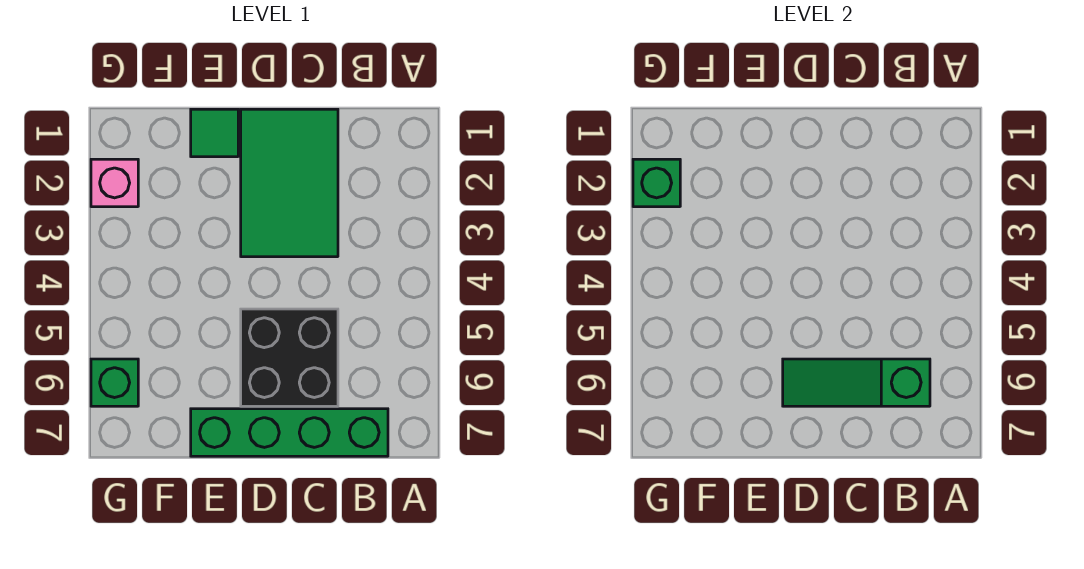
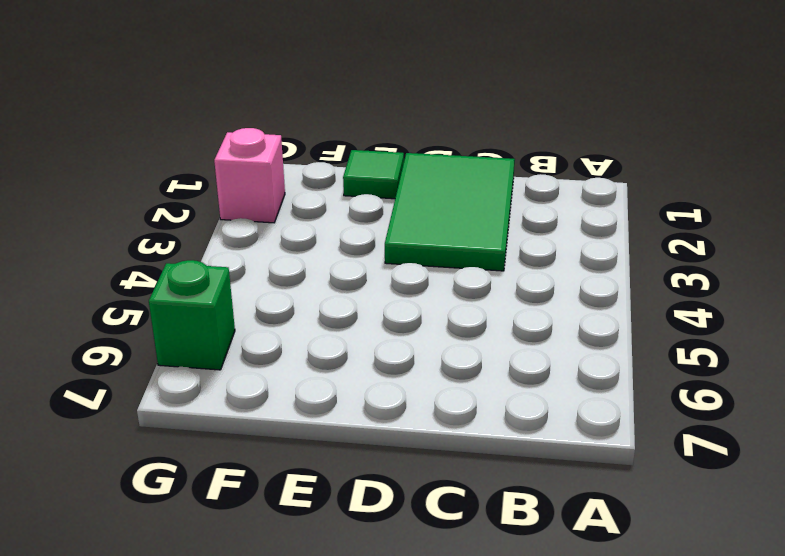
none -> green 1x4 brick [191,409,388,456]
none -> black 2x2 brick [241,309,338,406]

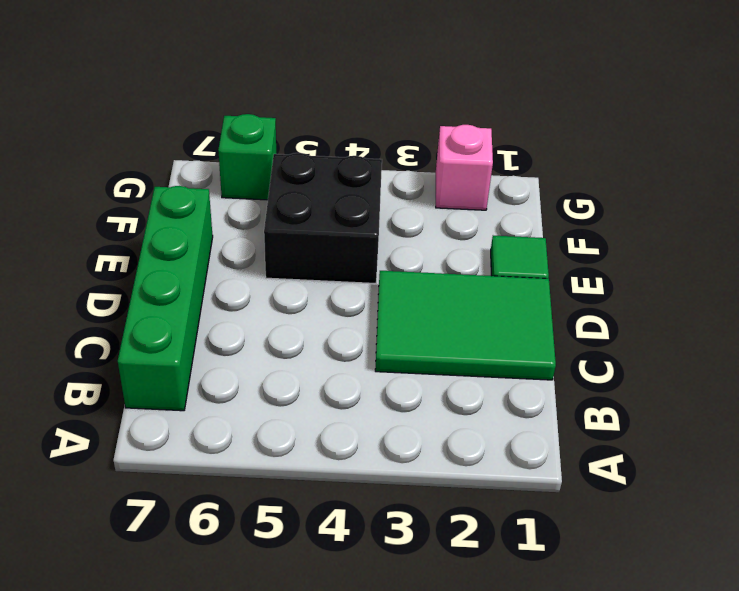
black 2x2 brick [264,153,382,283] -> black 2x2 brick moved to [241,309,338,406]
none -> green 1x3 slope [783,359,930,406]
none -> green 1x1 brick [633,159,680,207]

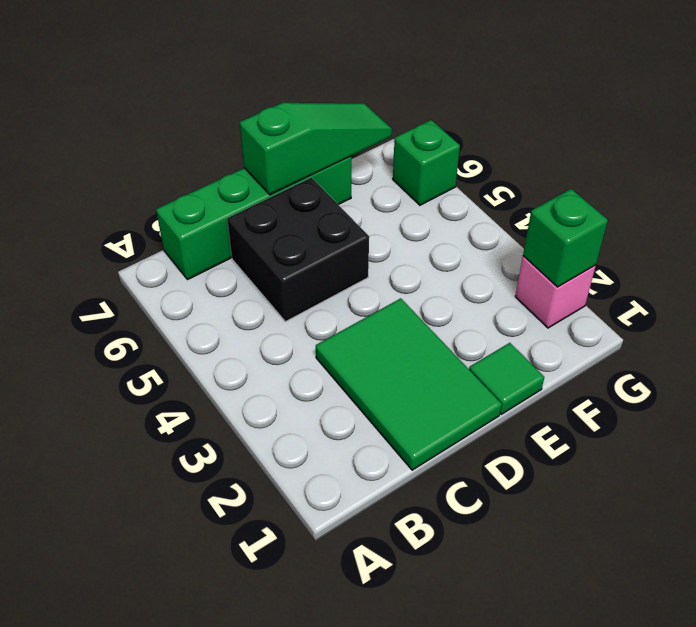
green 1x3 slope [240,103,392,195] -> green 1x3 slope moved to [783,359,930,406]

